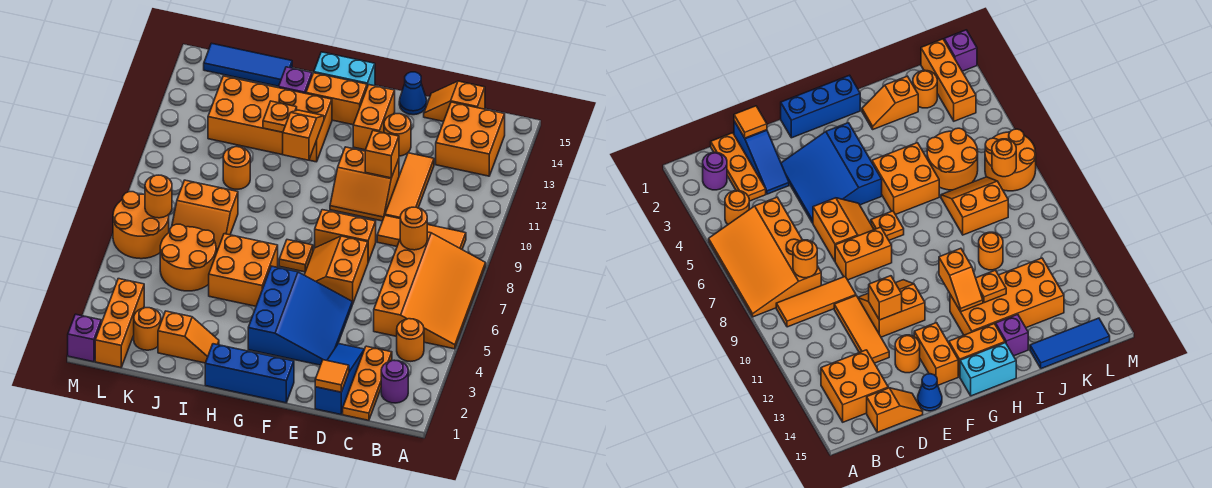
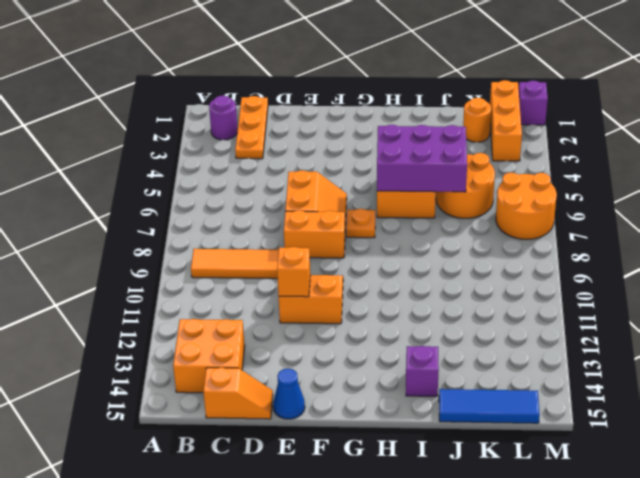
purple 2x3 brick [377,125,467,192] -> none
none -> orange 3x4 slope [374,232,486,349]
none -> orange 1x1 round brick [397,319,424,361]
none -> blue 1x3 slope [315,344,364,414]
none -> orange 1x3 tile [385,153,434,218]

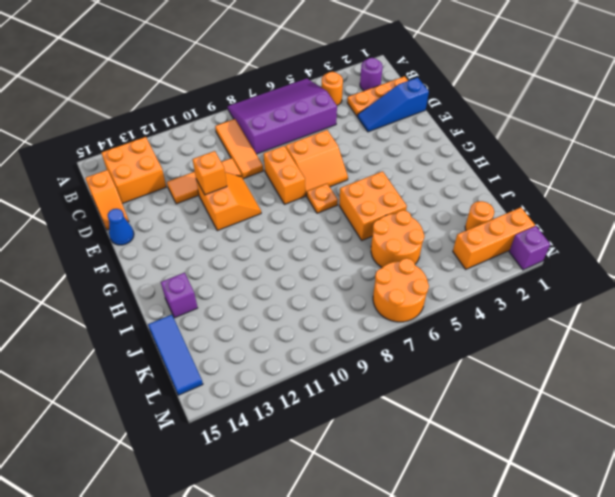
purple 3x4 slope [228,79,337,154] -> orange 3x4 slope [374,232,486,349]
none -> blue 3x3 slope [248,266,352,365]
none -> orange 1x1 round brick [384,114,411,156]
none -> blue 1x3 brick [205,344,294,403]
none -> orange 1x2 brick [353,85,395,150]

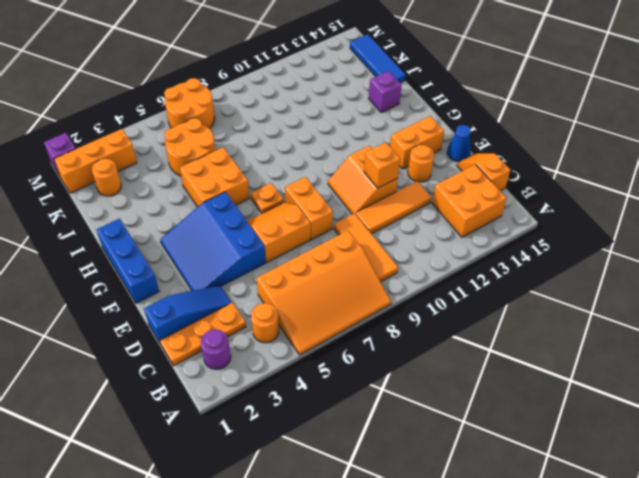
blue 3x3 slope [160,192,266,291] -> blue 3x3 slope turned to [248,266,352,365]
none -> orange 1x2 brick [306,73,367,125]
none -> cyan 1x2 brick [314,52,375,87]
none -> orange 2x4 brick [208,76,332,162]
none -> orange 1x2 slope [158,311,219,363]

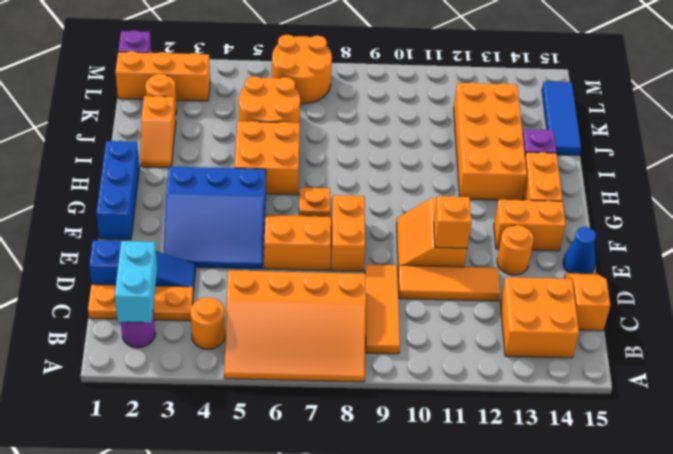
cyan 1x2 brick [115,241,157,323] -> cyan 1x2 brick moved to [314,52,375,87]
none -> orange 2x2 slope [172,180,238,253]
none -> orange 1x1 round brick [223,147,250,189]
none -> orange 1x1 round brick [400,207,427,250]
none -> orange 1x1 tile [315,360,349,392]

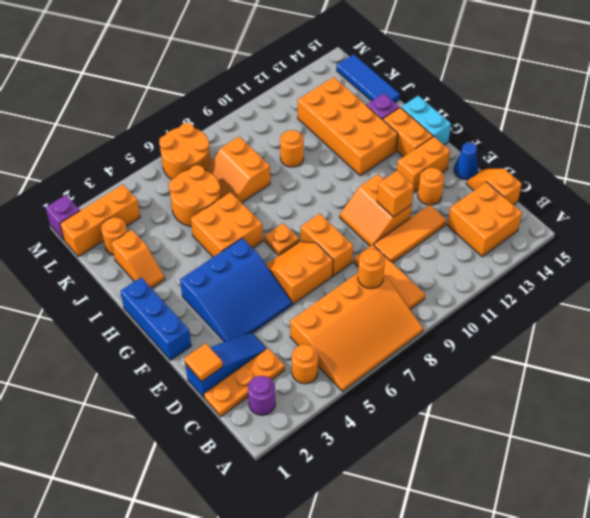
none -> orange 1x2 slope [283,110,324,160]
none -> orange 1x1 plate [263,101,297,132]
none -> orange 1x1 round brick [145,175,172,218]

